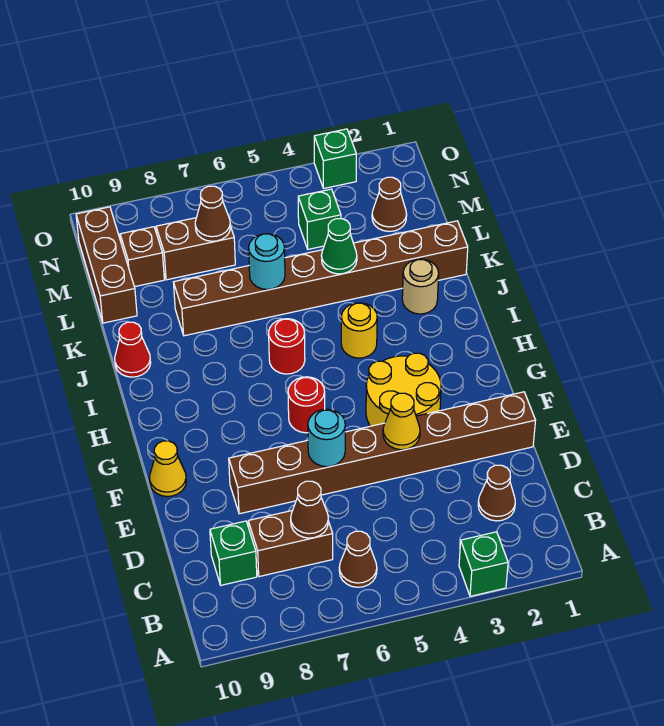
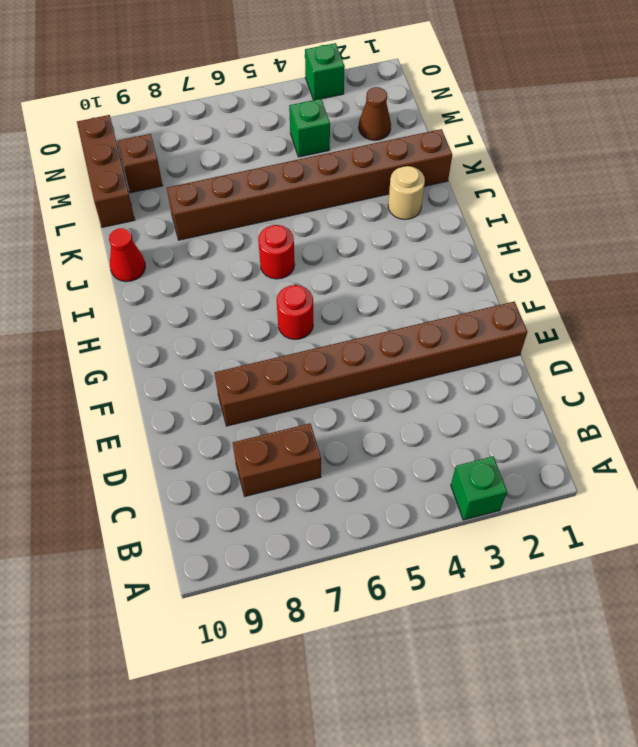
none -> brown 1x1 cone [339,531,377,587]
none -> brown 1x1 cone [478,465,515,521]
none -> green 1x1 brick [210,521,257,585]

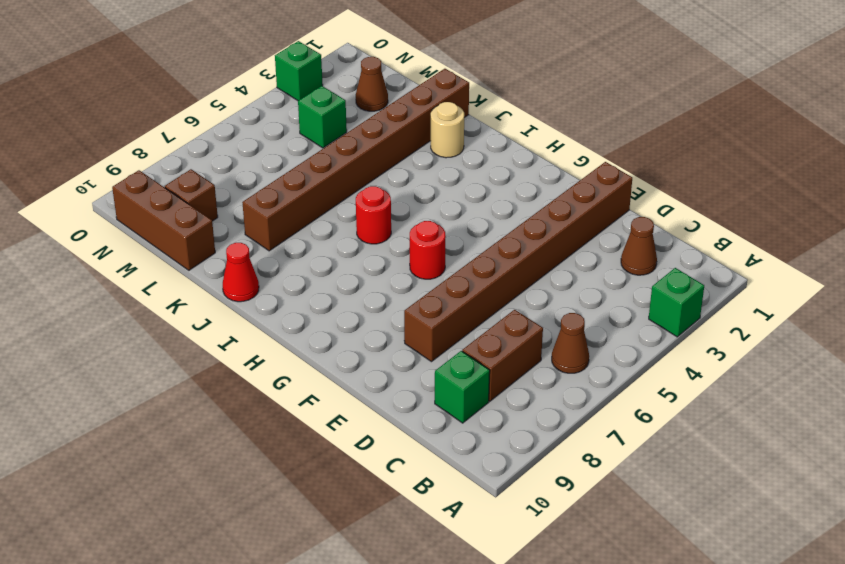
none -> yellow 2x2 round brick [366,353,441,426]
none -> yellow 1x1 cone [149,441,186,497]
none -> yellow 1x1 round brick [341,303,377,358]

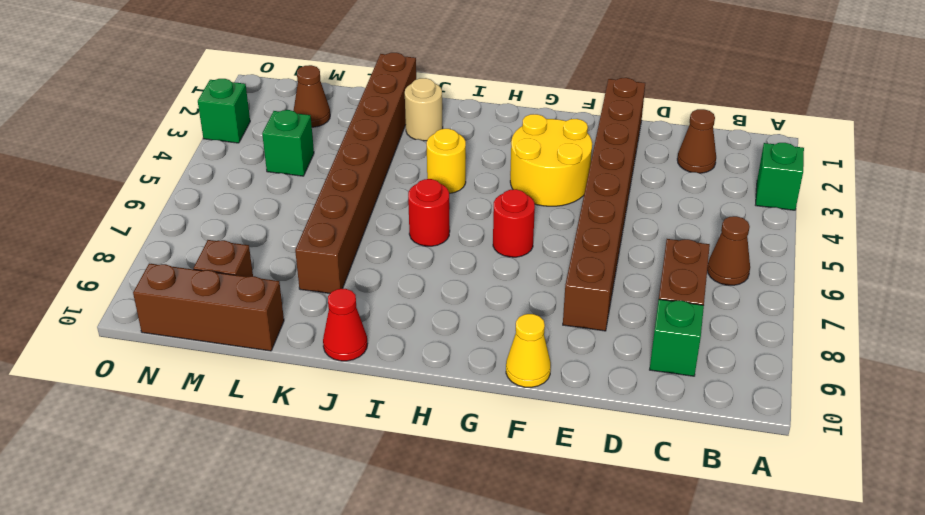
none -> brown 1x2 brick [156,218,235,280]
none -> brown 1x1 cone [291,481,328,538]
none -> yellow 1x1 cone [383,393,420,450]

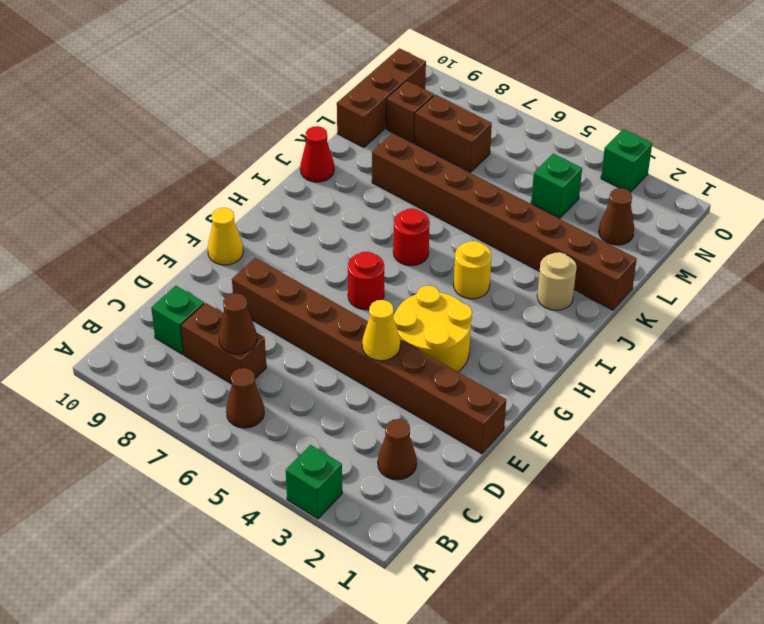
none -> cyan 1x1 round brick [308,409,345,467]
none -> green 1x1 cone [321,219,357,274]
none -> cyan 1x1 round brick [249,234,285,289]

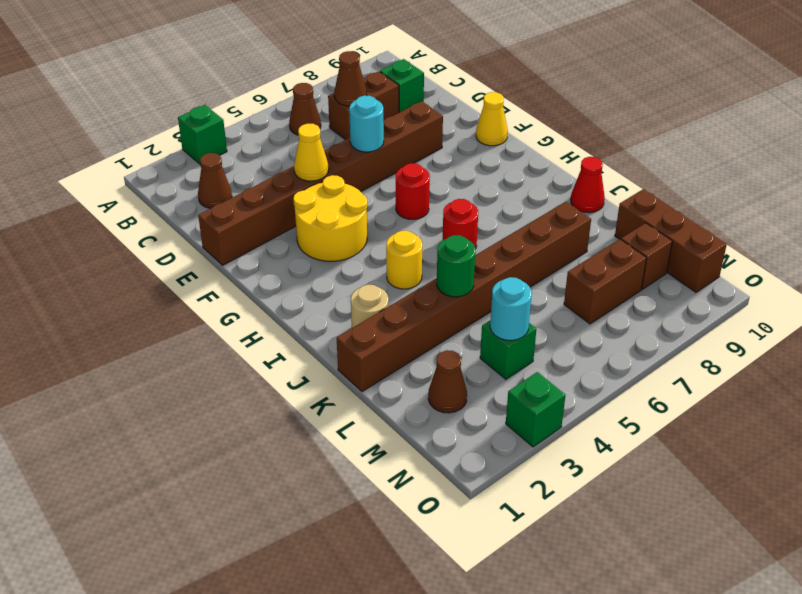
green 1x1 round brick [437,235,476,297] -> green 1x1 cone [321,219,357,274]
cyan 1x1 round brick [490,277,532,341] -> cyan 1x1 round brick moved to [249,234,285,289]
none -> brown 1x1 cone [195,186,230,241]

